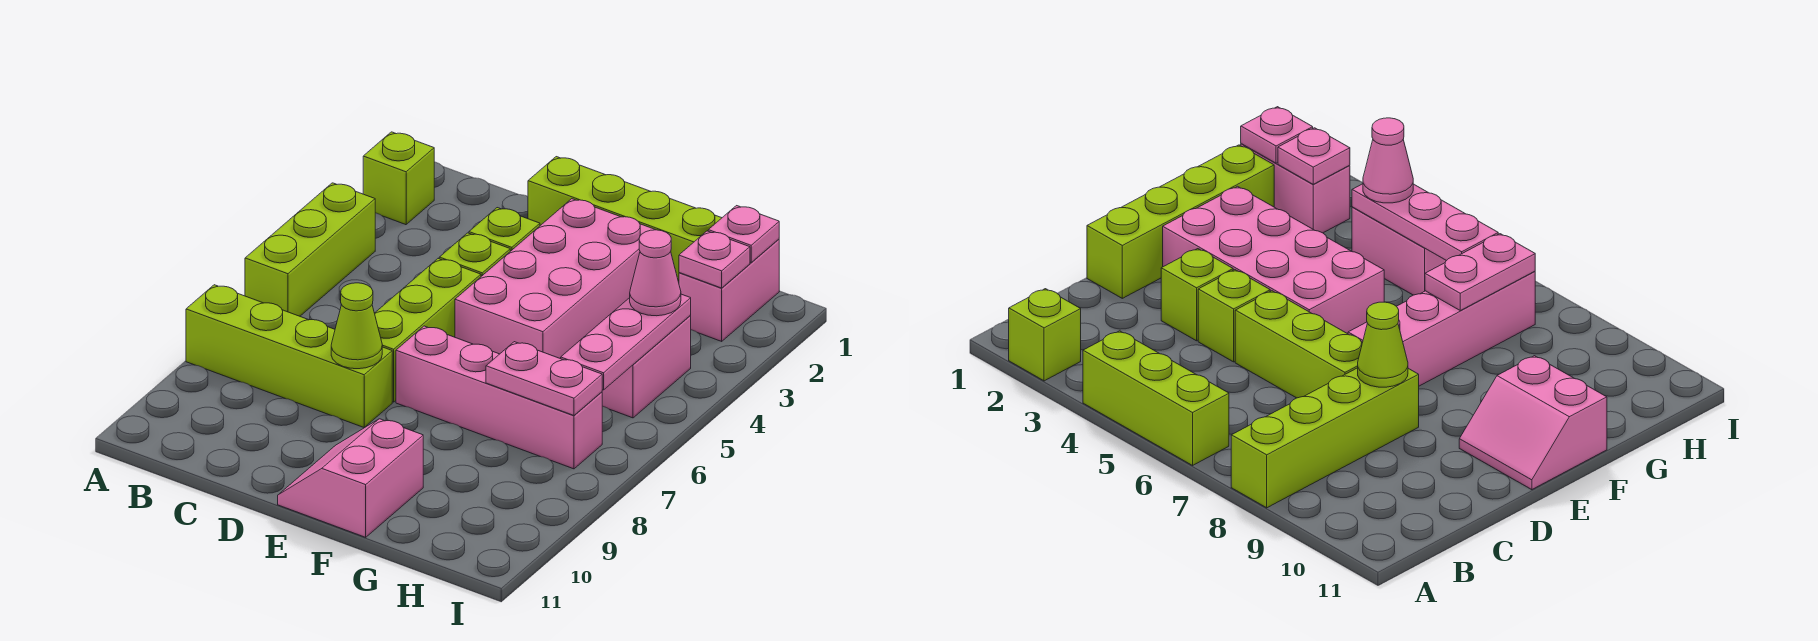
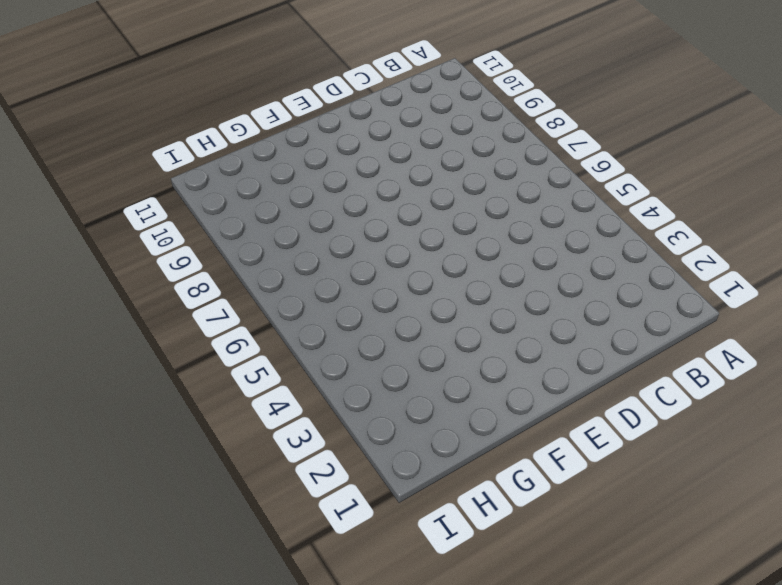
none -> lime 1x1 brick [363,132,434,225]
none -> lime 1x3 brick [245,183,375,316]
none -> lime 1x4 brick [186,285,392,427]

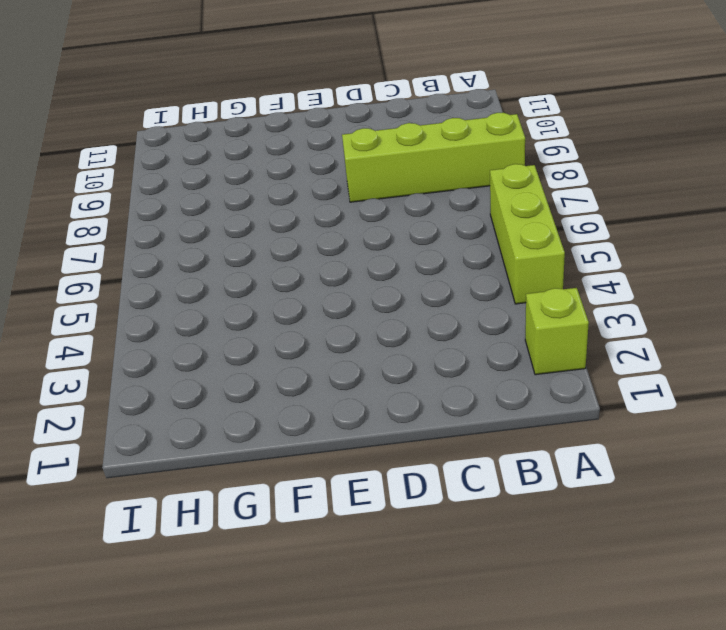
none -> lime 1x4 brick [528,157,721,282]
none -> lime 1x1 brick [469,208,540,251]
none -> lime 1x1 brick [439,233,510,276]

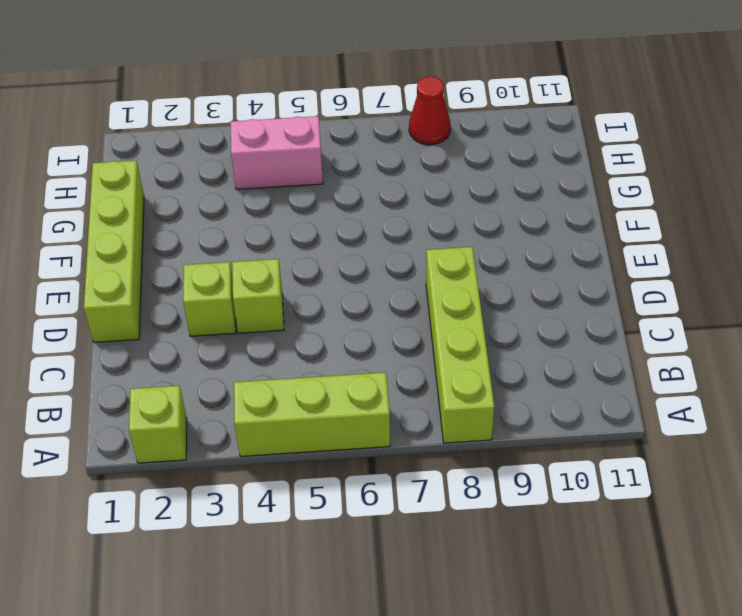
red 1x1 cone [409,76,450,145] -> none
none -> lime 1x3 brick [375,259,481,402]
none -> pink 2x4 brick [455,199,655,359]
none -> pink 1x4 brick [396,326,602,469]

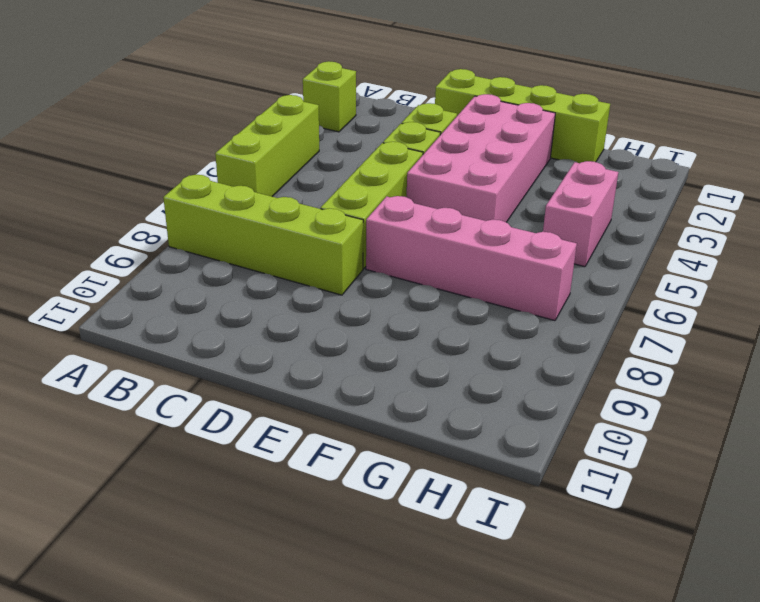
none -> pink 2x2 slope [278,419,423,537]
none -> pink 1x2 brick [679,239,779,341]
none -> lime 1x1 cone [331,283,382,369]

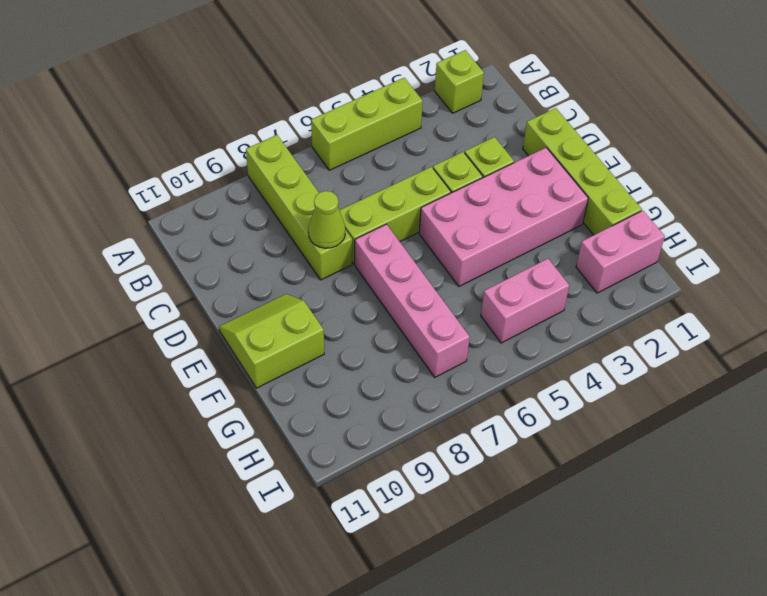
lime 2x2 slope [219,294,324,388] -> pink 2x2 slope [278,419,423,537]
none -> pink 1x2 plate [486,342,602,415]
none -> pink 1x1 plate [708,206,779,262]
none -> pink 1x1 plate [679,231,750,288]

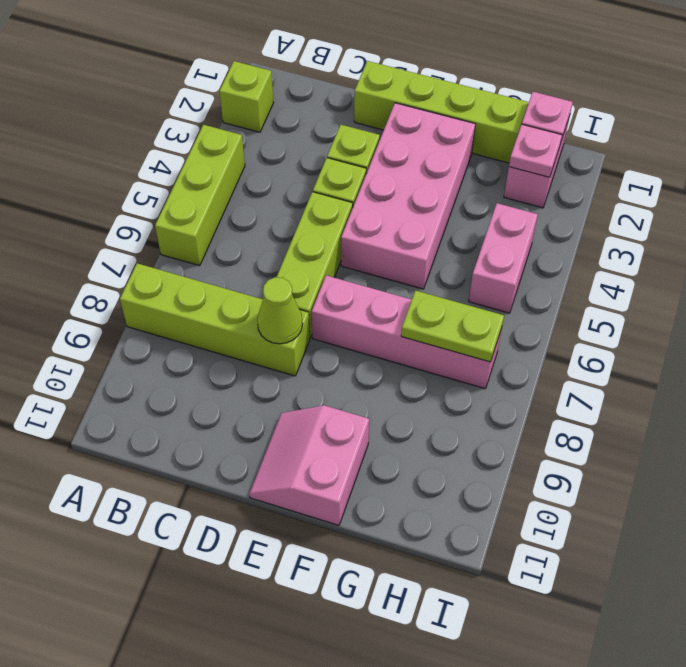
lime 1x2 plate [401,290,504,362] -> pink 1x2 plate [486,342,602,415]
none -> pink 1x3 plate [561,294,691,390]
none -> pink 1x1 cone [630,230,681,316]

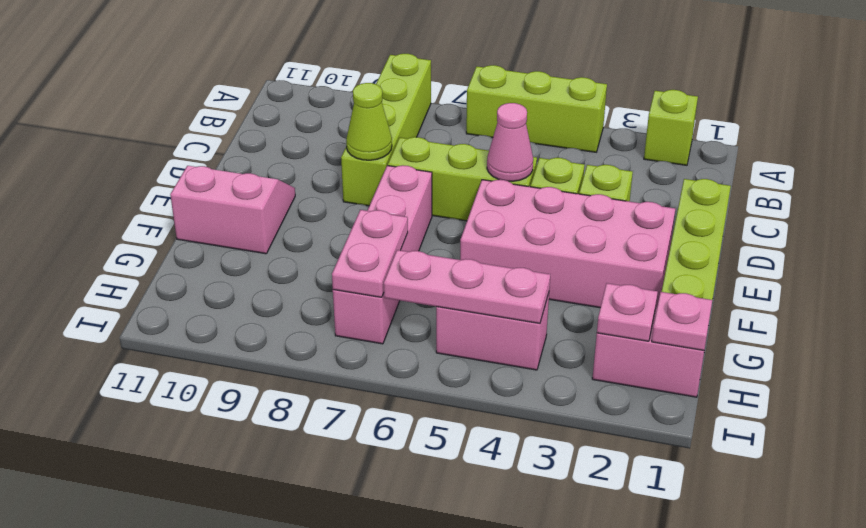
pink 1x1 cone [487,103,533,181] -> pink 1x1 cone moved to [630,230,681,316]

